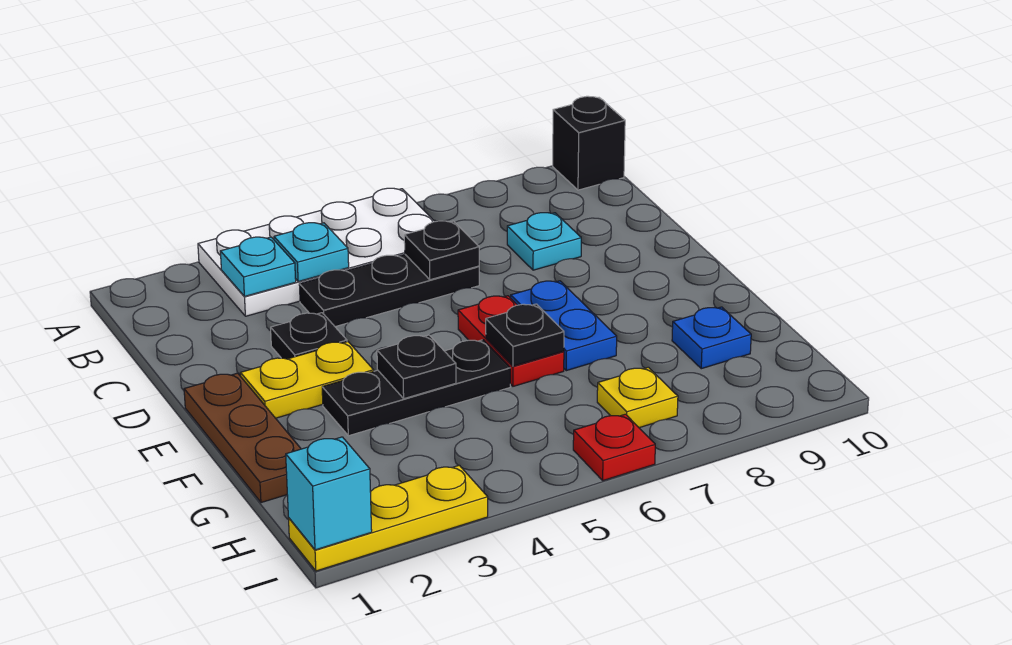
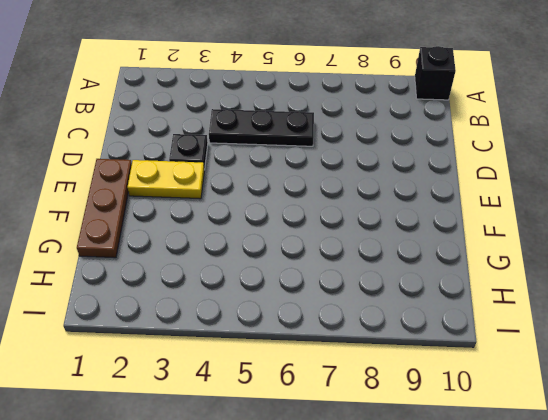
none -> white 2x4 plate [198,188,435,316]
none -> cyan 1x1 plate [507,213,581,270]
none -> red 1x2 plate [458,296,564,386]

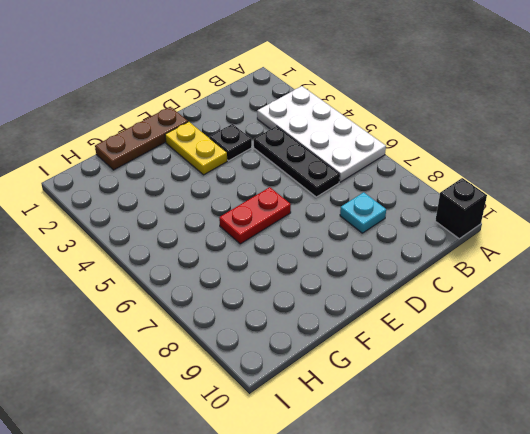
none -> blue 1x2 plate [511,281,617,371]
none -> black 1x3 plate [322,340,510,436]
none -> blue 1x1 plate [672,307,751,369]

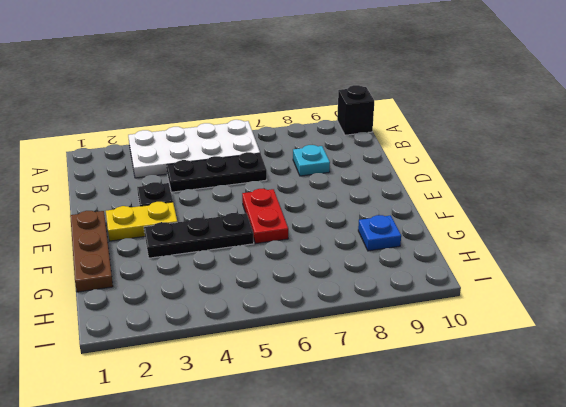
none -> blue 1x2 plate [511,281,617,371]
none -> yellow 1x1 plate [597,367,678,428]
none -> yellow 1x3 plate [289,465,488,571]

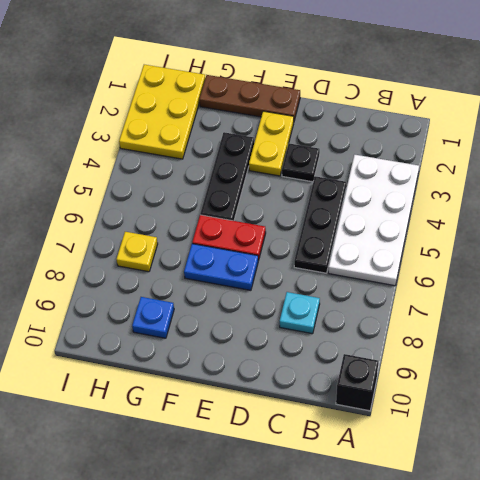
yellow 2x3 plate [119,65,205,159] -> yellow 1x3 plate [289,465,488,571]
none -> red 1x1 plate [573,414,655,481]
none -> cyan 1x1 plate [220,237,296,296]
none -> cyan 1x1 plate [274,223,349,282]

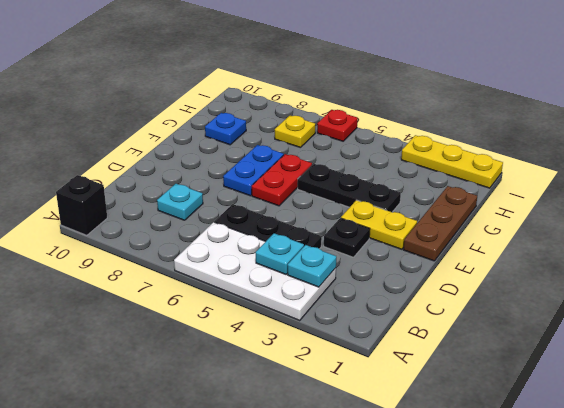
none -> black 1x1 plate [404,221,479,280]
none -> black 1x1 plate [377,335,456,399]
none -> black 1x1 plate [486,304,564,366]

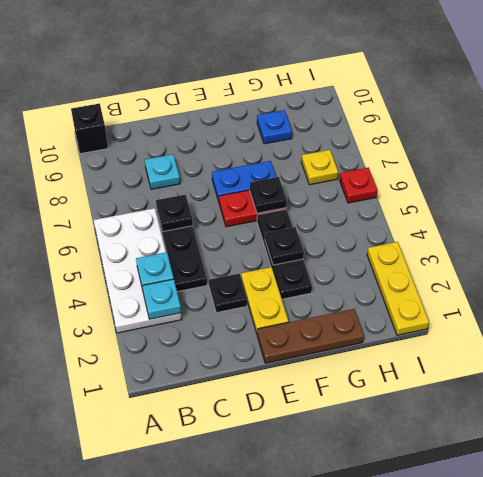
none -> cyan 1x1 brick [286,437,372,550]

